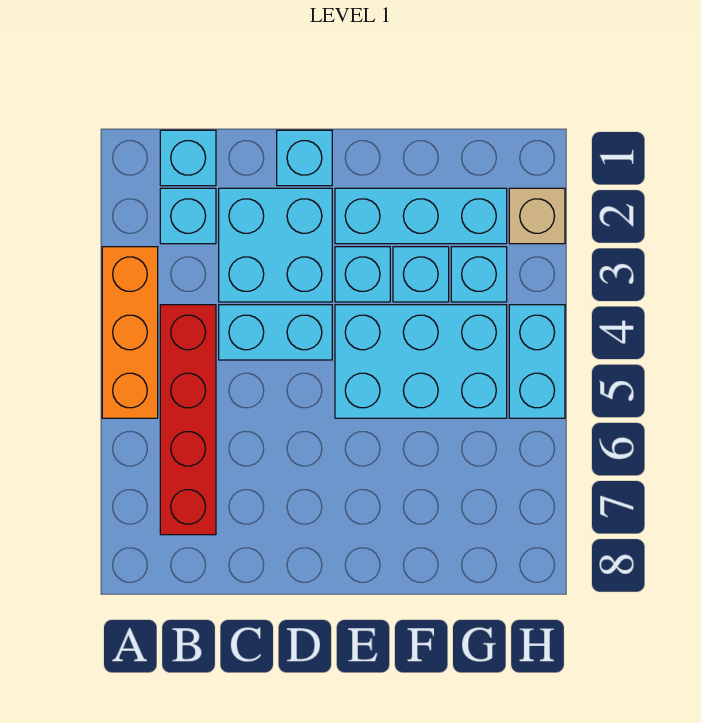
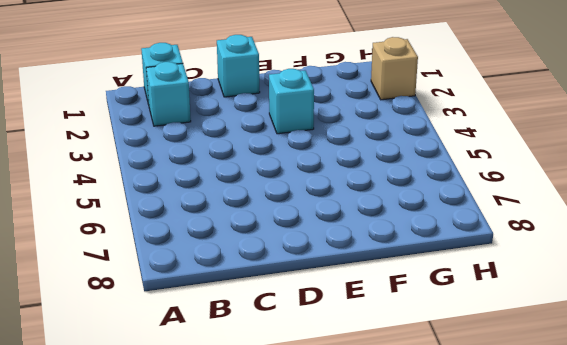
none -> orange 1x3 brick [102,247,158,418]
none -> red 1x4 brick [160,305,216,535]
none -> cyan 2x2 brick [219,188,332,302]

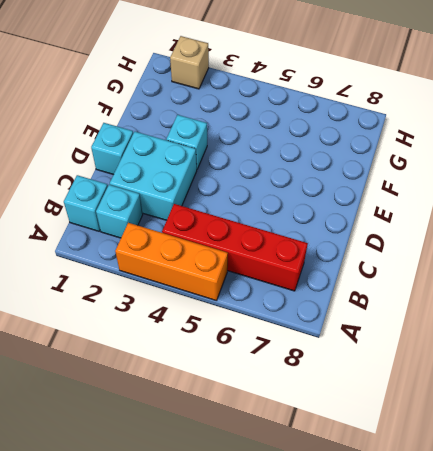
none -> cyan 1x2 brick [219,305,332,360]
none -> cyan 1x3 brick [335,188,507,244]
none -> cyan 2x3 brick [335,305,507,418]

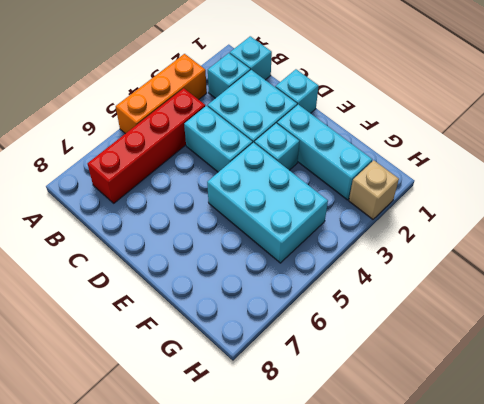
none -> cyan 1x1 brick [393,247,449,302]
none -> cyan 1x1 brick [451,247,507,302]
none -> cyan 1x2 brick [509,305,565,418]

